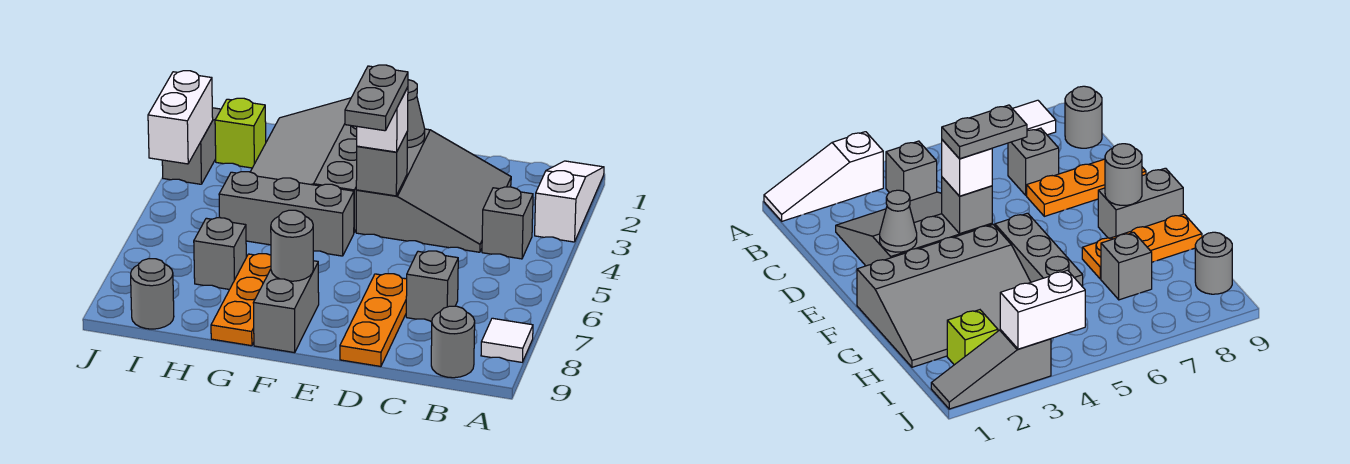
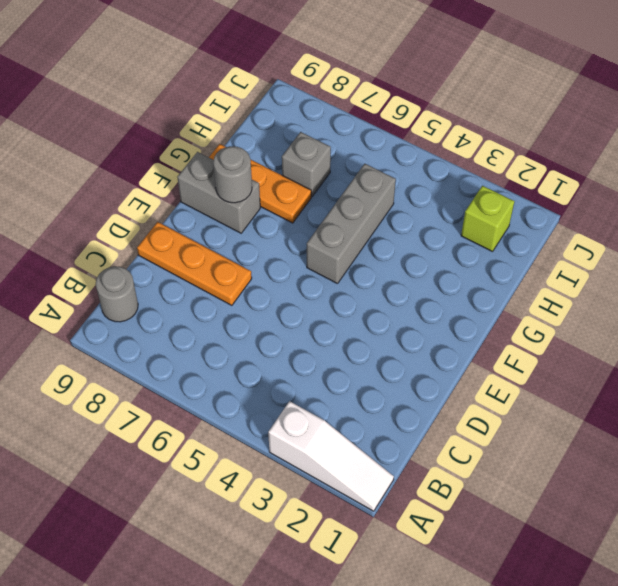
none -> white 1x1 tile [481,318,533,362]
none -> grey 1x1 brick [482,187,533,259]
none -> grey 3x3 slope [356,129,511,252]

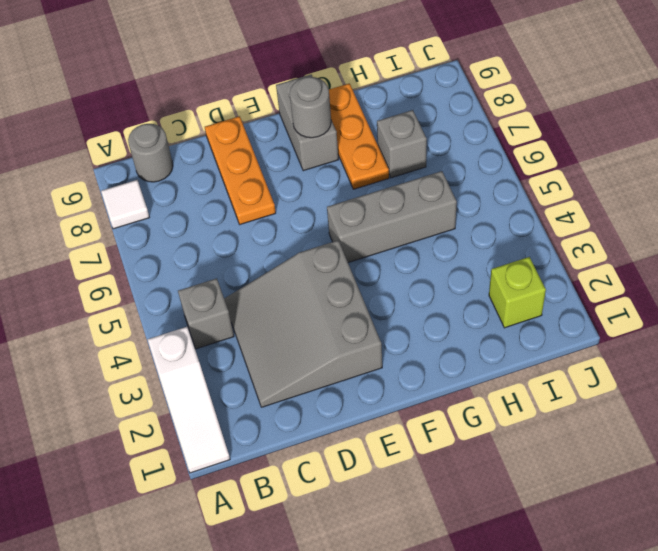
none -> grey 1x1 brick [406,251,458,322]
none -> grey 3x4 slope [251,98,357,232]
none -> grey 1x1 round brick [131,259,174,329]

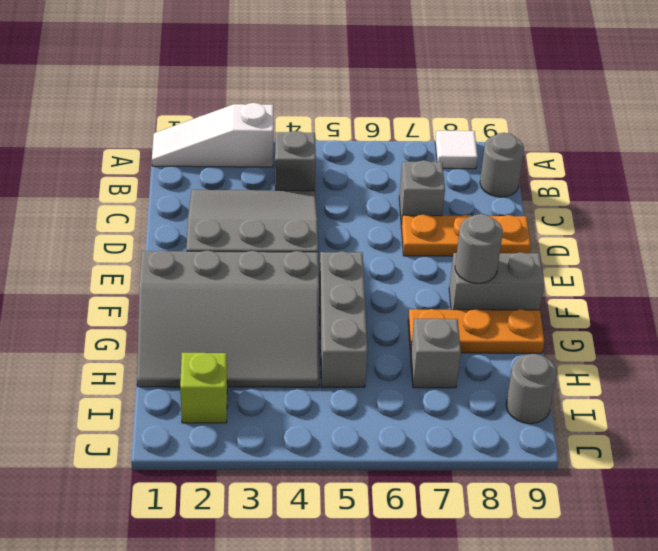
none -> grey 1x3 slope [162,108,221,184]
none -> grey 1x1 cone [407,80,425,148]
none -> grey 1x1 brick [356,133,407,196]

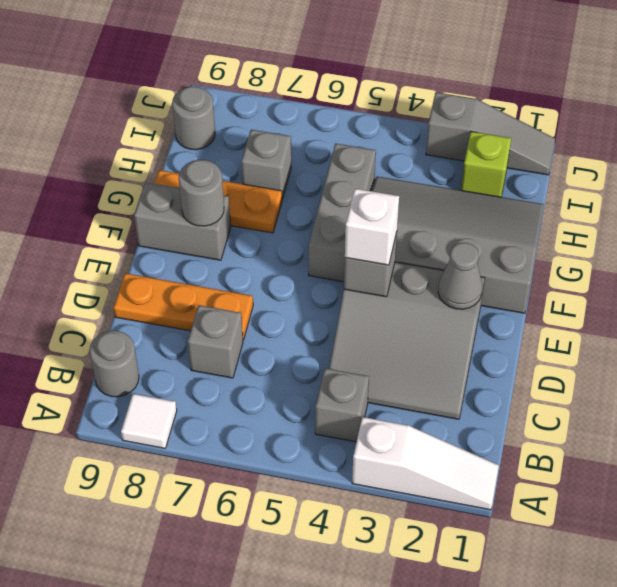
none -> white 1x2 brick [148,71,213,164]
none -> grey 1x2 plate [345,65,408,131]

